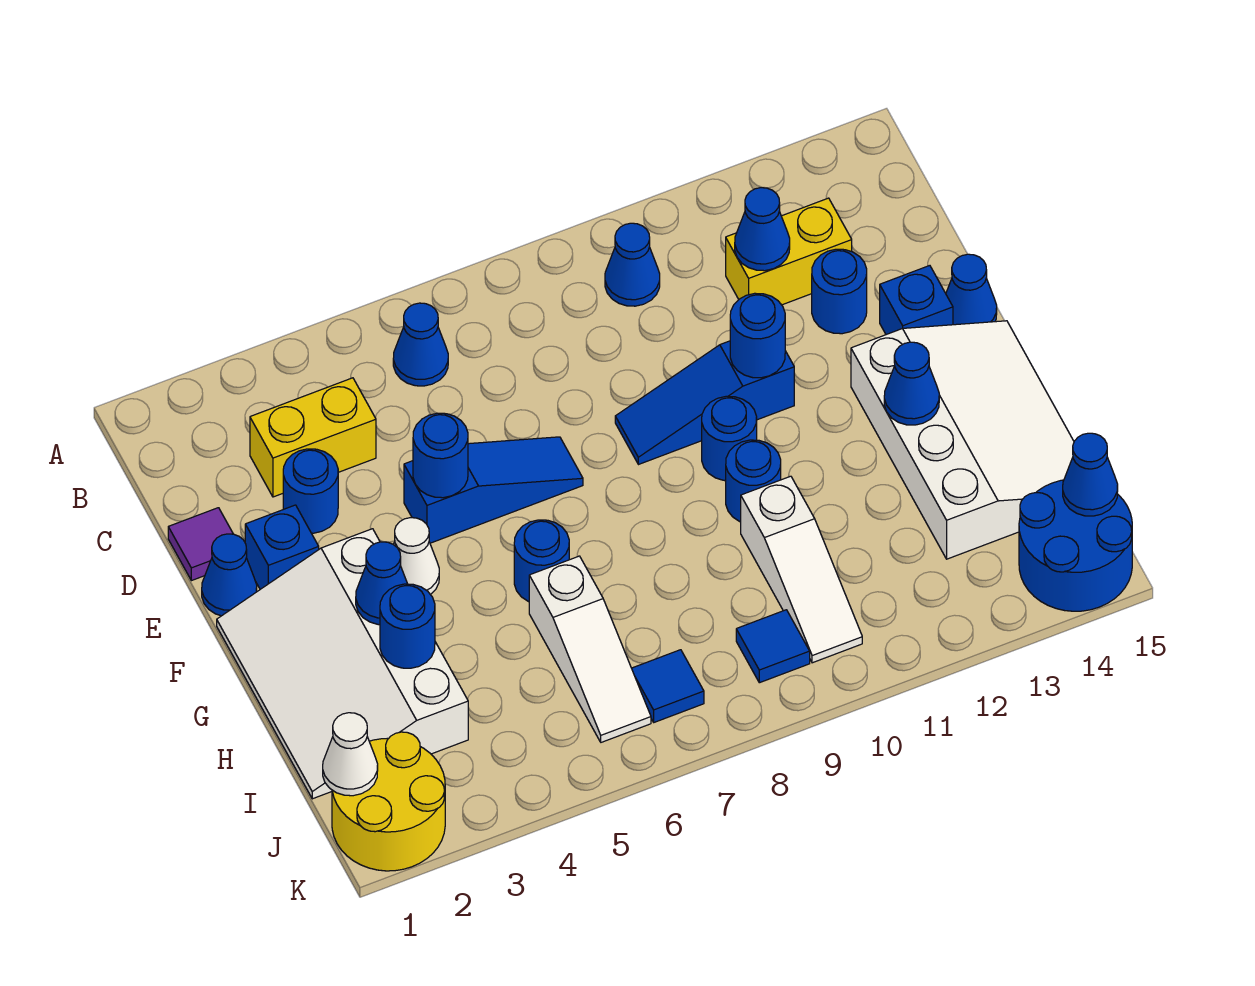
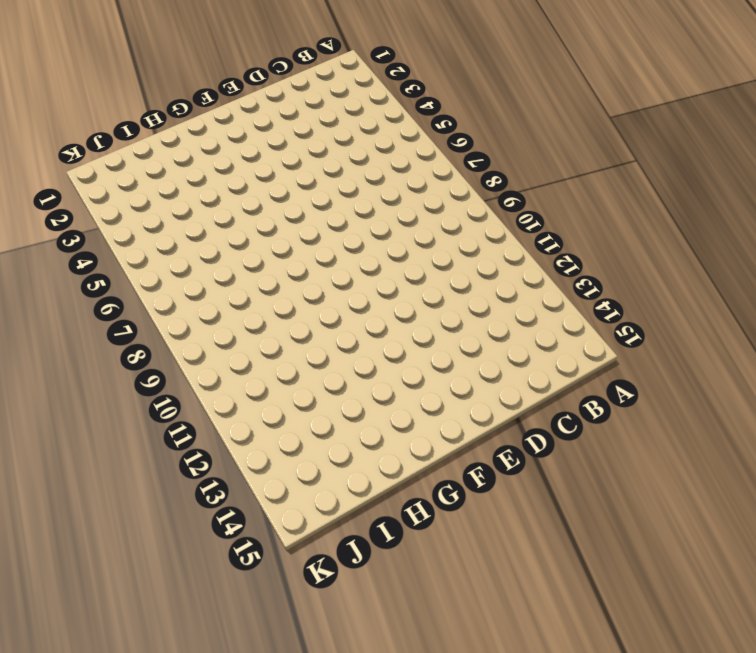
none -> blue 1x1 cone [393,303,448,386]
none -> blue 1x1 cone [605,223,660,306]
none -> yellow 1x2 brick [250,378,376,497]
none -> yellow 1x2 brick [726,198,852,305]

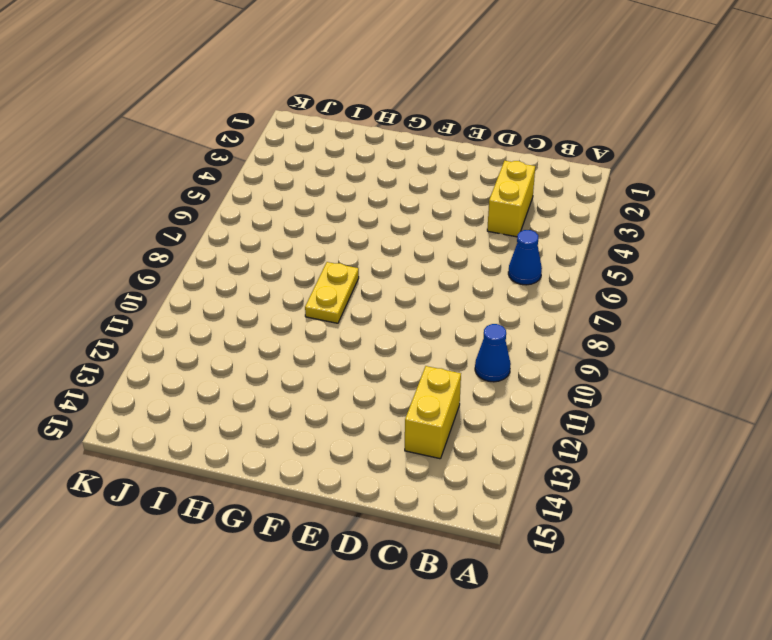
yellow 1x2 plate [305,262,359,323] -> none
none -> purple 1x1 tile [168,508,233,581]
none -> blue 1x1 round brick [283,449,338,533]
none -> blue 1x1 round brick [812,249,867,334]
none -> blue 1x1 cone [202,534,257,616]

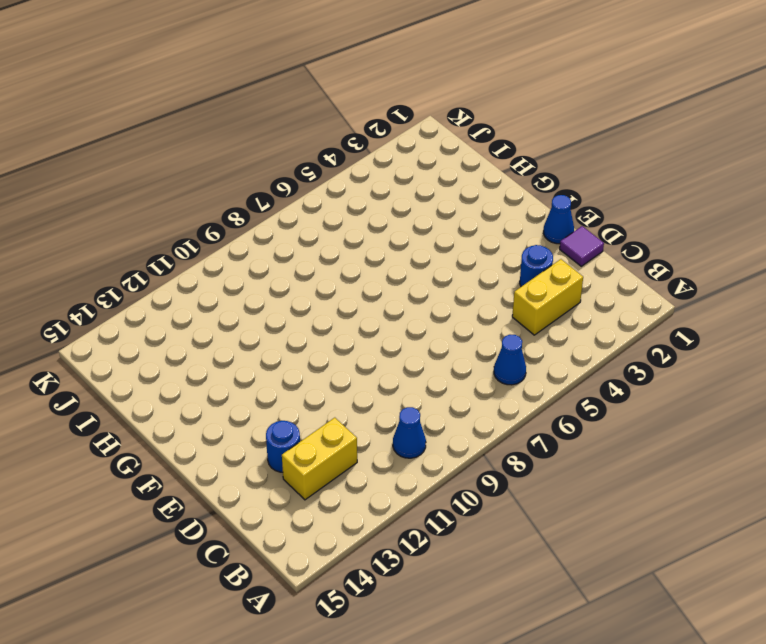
none -> blue 1x1 brick [245,505,319,589]
none -> blue 1x3 slope [404,437,583,543]
none -> blue 1x3 slope [615,341,794,465]
none -> blue 1x1 brick [880,266,953,335]

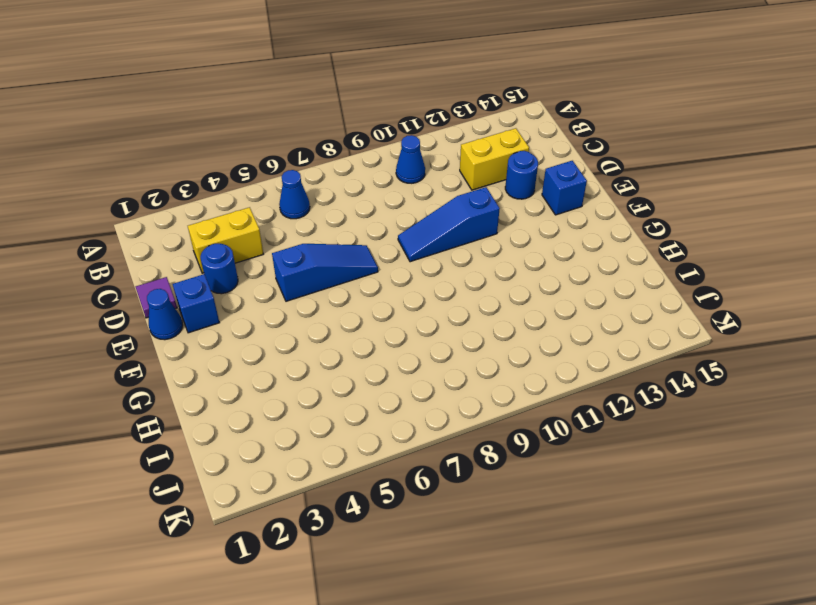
none -> blue 1x1 cone [946,254,997,325]
none -> white 3x4 slope [217,529,468,799]
none -> white 1x1 cone [393,518,439,595]
none -> blue 1x1 round brick [702,396,757,481]

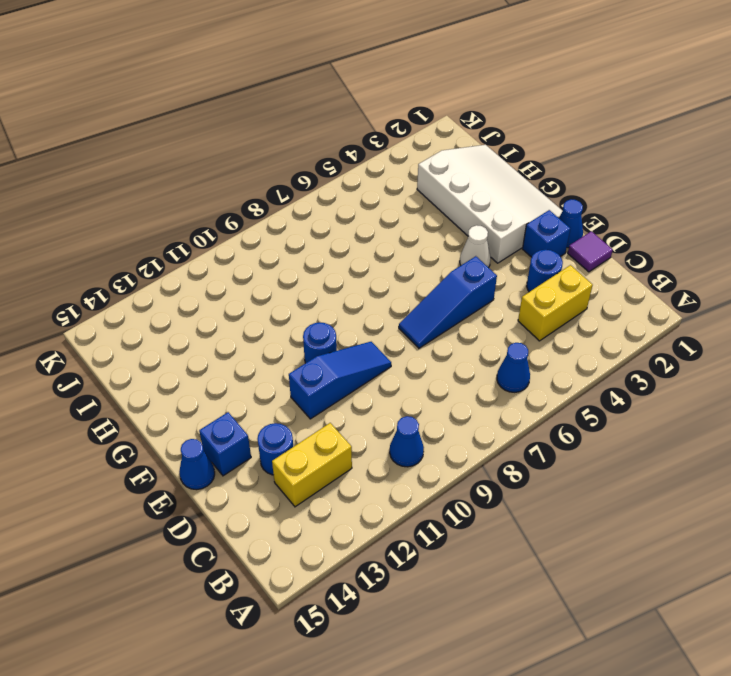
none -> white 3x4 slope [851,321,1074,559]
none -> blue 1x1 round brick [514,520,569,602]
none -> blue 1x1 round brick [726,440,781,522]
none -> white 1x3 slope [529,556,651,742]

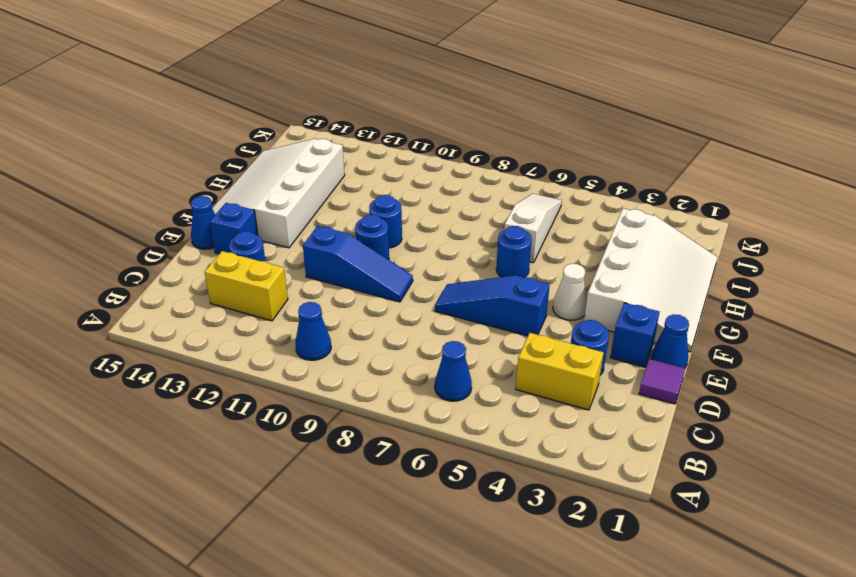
none -> white 1x3 slope [741,476,862,663]
none -> yellow 2x2 round brick [332,732,445,871]
none -> blue 1x1 tile [632,650,704,722]
none -> blue 1x1 tile [736,610,810,683]

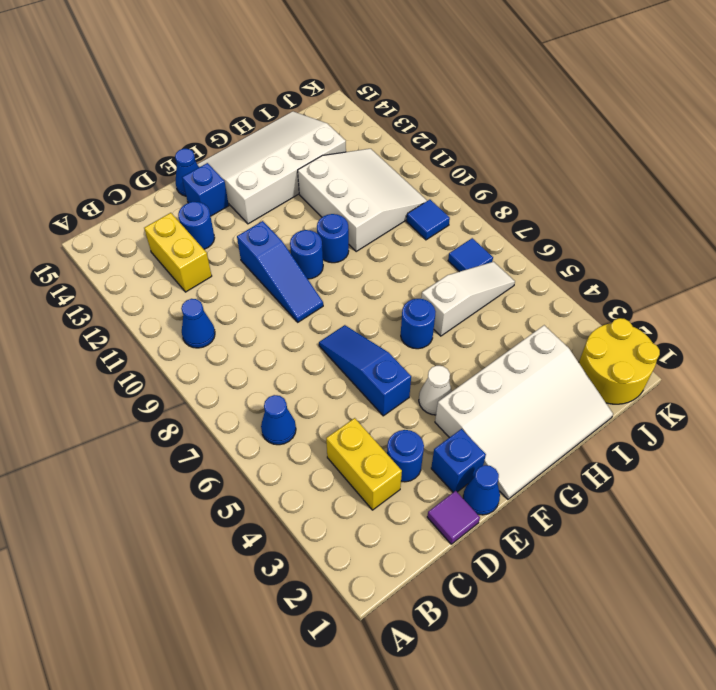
white 3x3 slope [298,149,427,251] -> white 1x3 slope [741,476,862,663]
none -> blue 2x2 round brick [1019,480,1132,611]
none -> blue 1x1 cone [735,188,790,271]
none -> blue 1x1 round brick [413,413,468,498]
none -> blue 1x1 round brick [730,293,785,378]

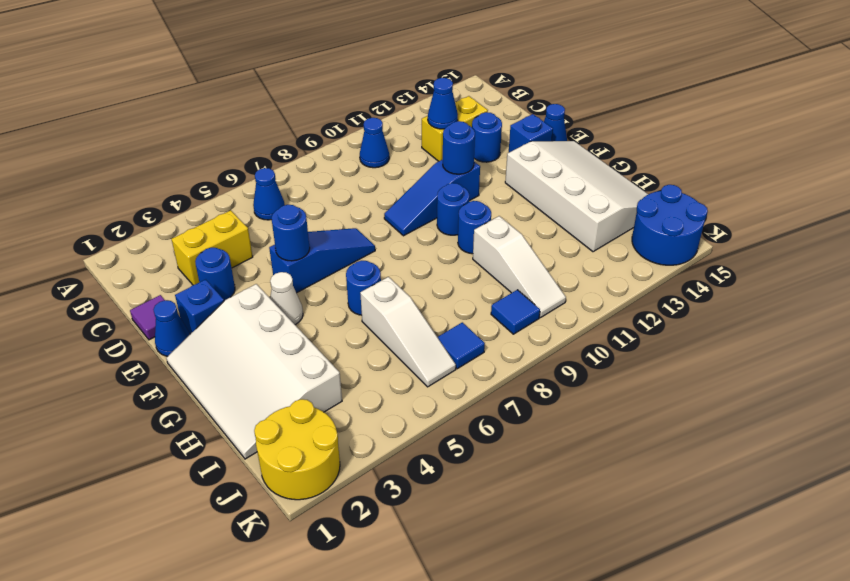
none -> blue 1x1 cone [356,542,407,625]
none -> blue 1x1 cone [884,342,939,425]
none -> blue 1x1 round brick [380,584,435,668]
none -> white 1x1 cone [323,713,378,796]

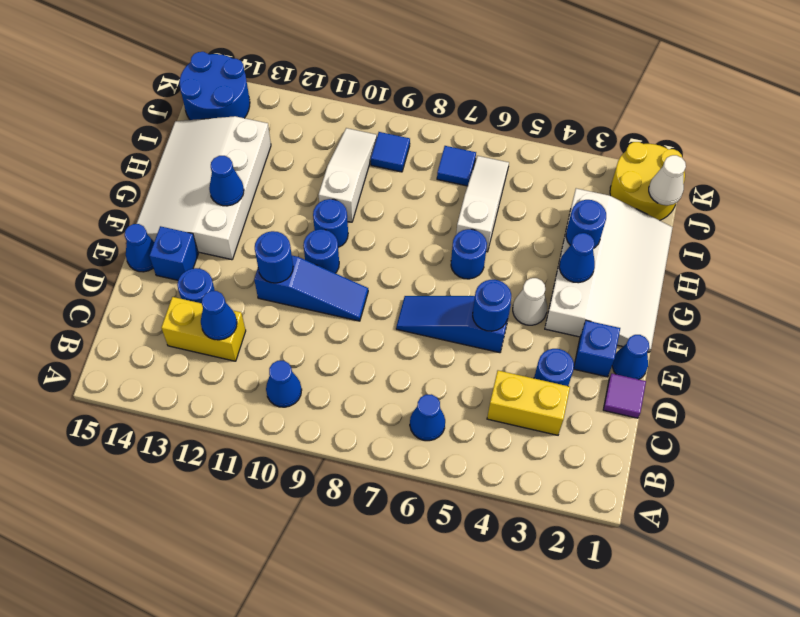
none -> blue 1x1 cone [1063,433,1118,516]

